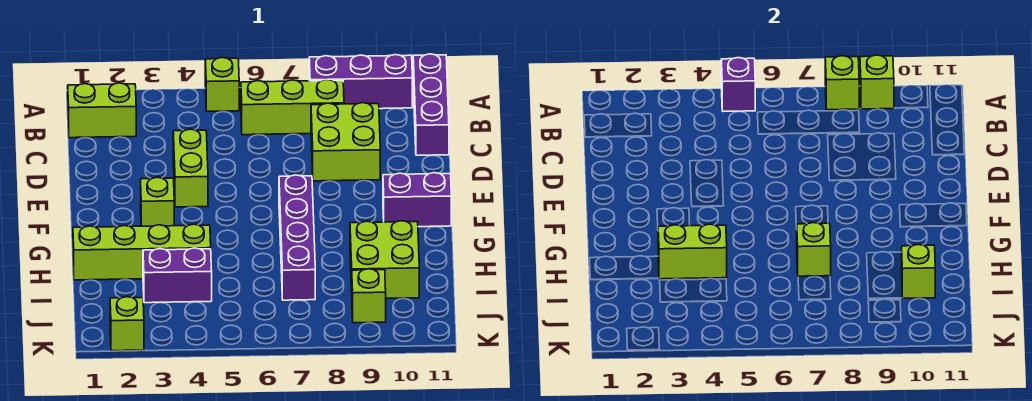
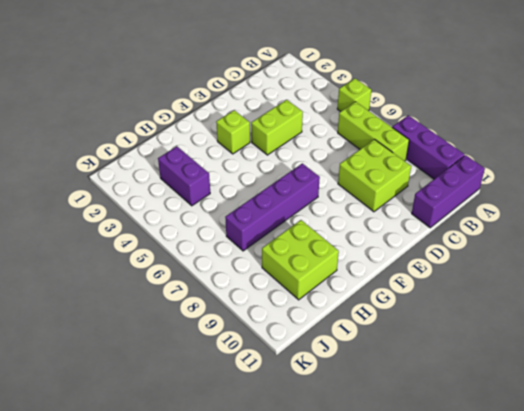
none -> lime 1x2 brick [68,83,136,138]
none -> purple 1x2 brick [383,173,451,227]
none -> lime 1x4 brick [73,224,211,280]

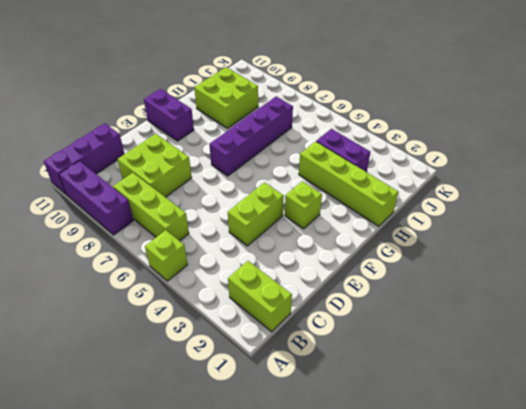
none -> lime 1x1 brick [352,269,386,323]
none -> lime 1x1 brick [110,297,144,351]
none -> purple 1x1 brick [721,58,755,111]

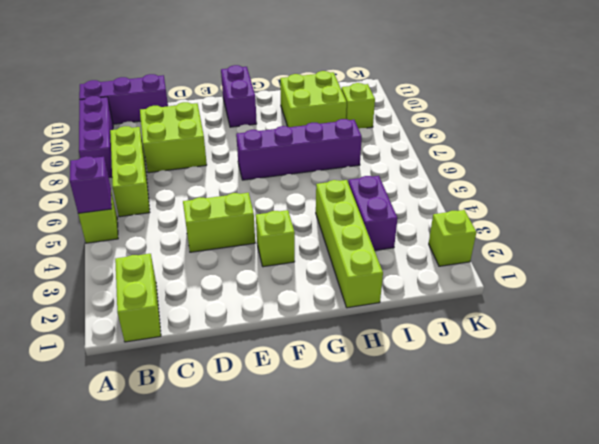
none -> lime 1x1 brick [825,56,859,110]
none -> lime 1x1 brick [860,55,894,109]
none -> lime 1x2 brick [658,224,727,279]

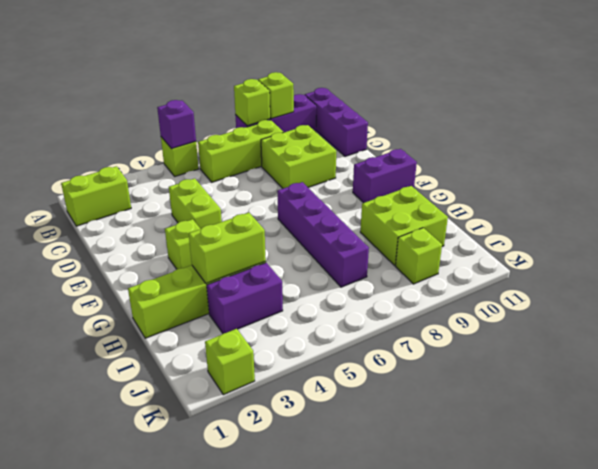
none -> lime 1x1 brick [796,223,831,276]
none -> lime 1x1 brick [902,245,935,298]

